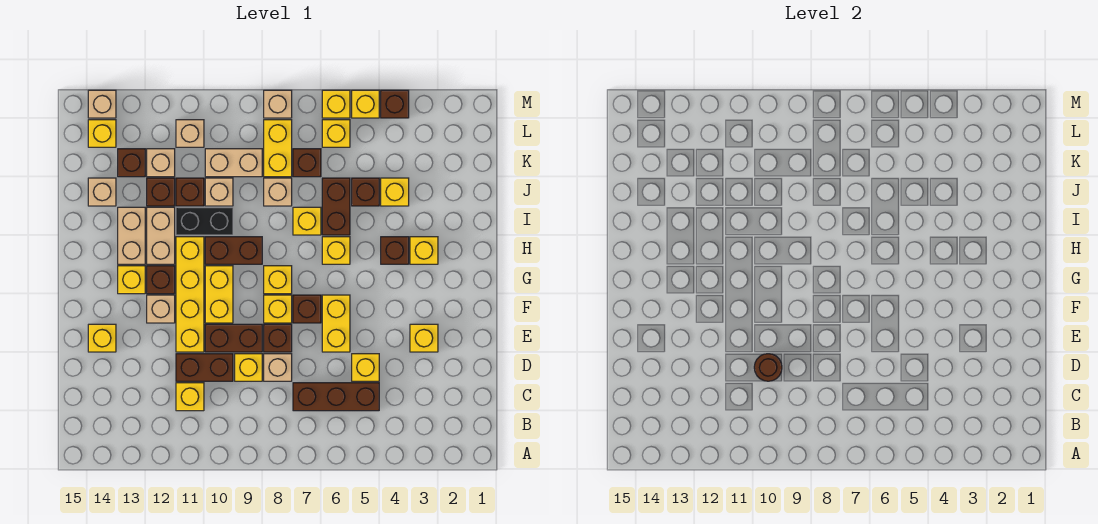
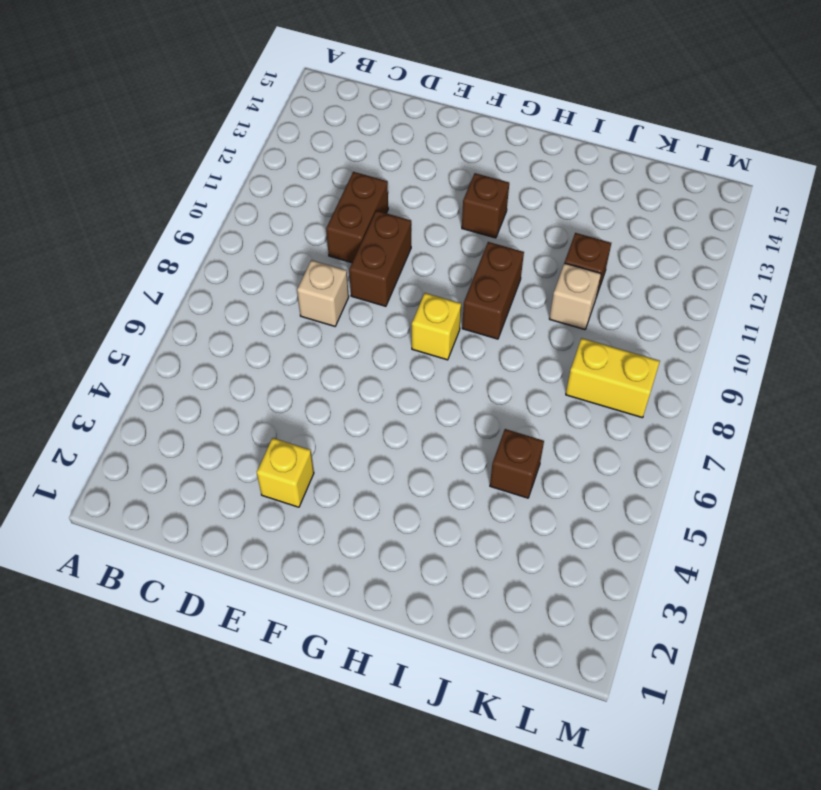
none -> brown 1x3 brick [293,383,379,411]
none -> yellow 1x1 brick [176,383,204,411]
none -> yellow 1x1 brick [352,354,379,381]
none -> yellow 1x1 brick [235,354,262,381]

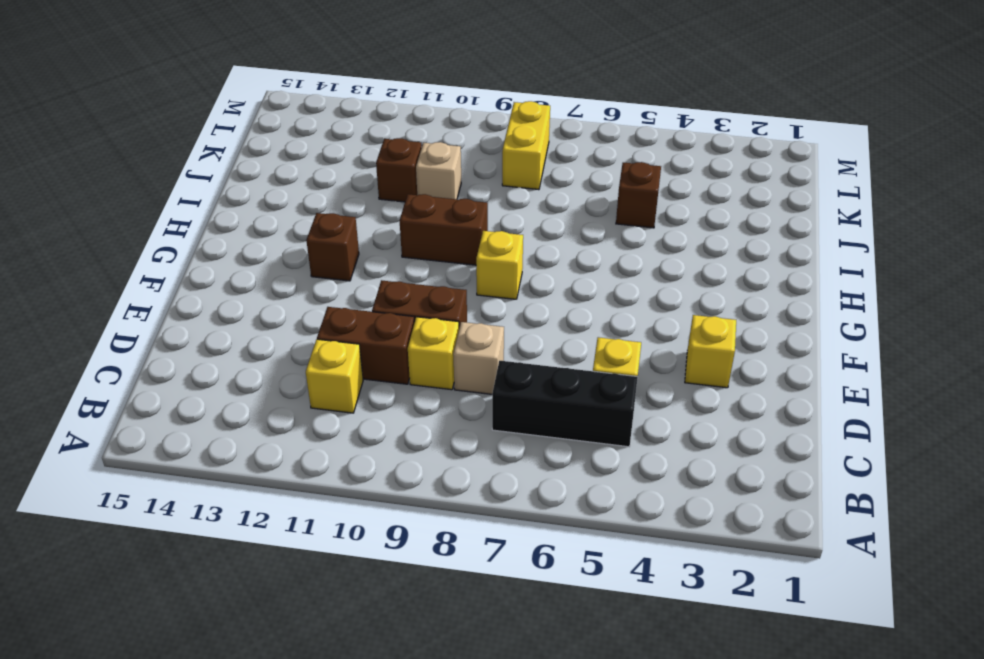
black 1x3 brick [492,361,638,447] -> brown 1x3 brick [293,383,379,411]
none -> yellow 1x2 brick [322,295,350,352]
none -> brown 1x1 brick [264,324,292,352]
none -> yellow 1x4 brick [176,237,204,352]
none -> yellow 1x1 brick [88,324,116,352]

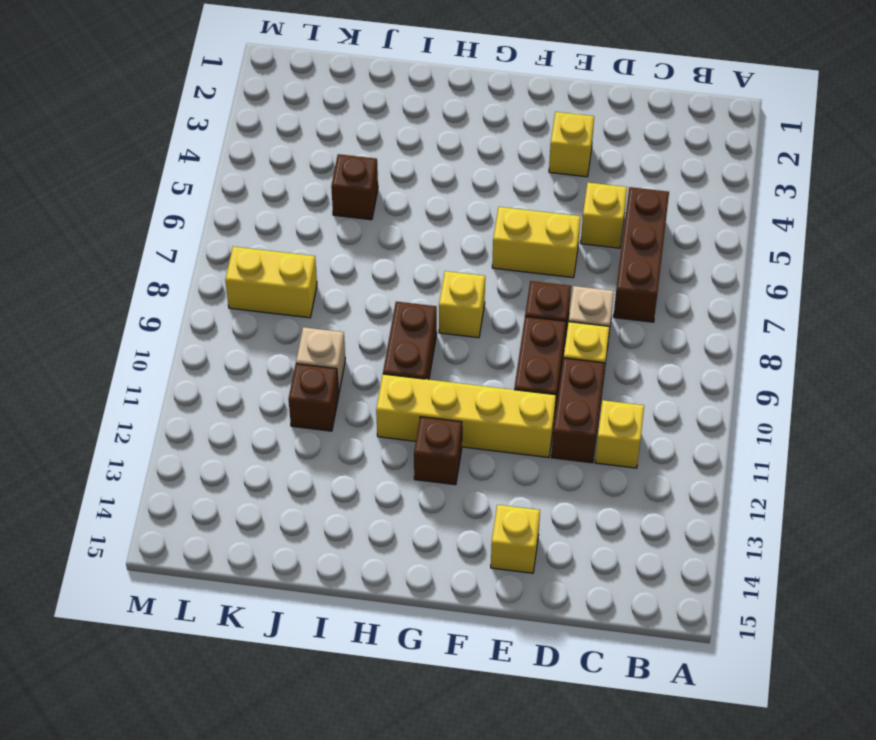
none -> brown 1x1 brick [293,295,321,323]
none -> yellow 1x1 brick [264,295,292,323]
none -> yellow 1x2 brick [205,266,233,323]
none -> tan 1x1 brick [147,295,175,323]

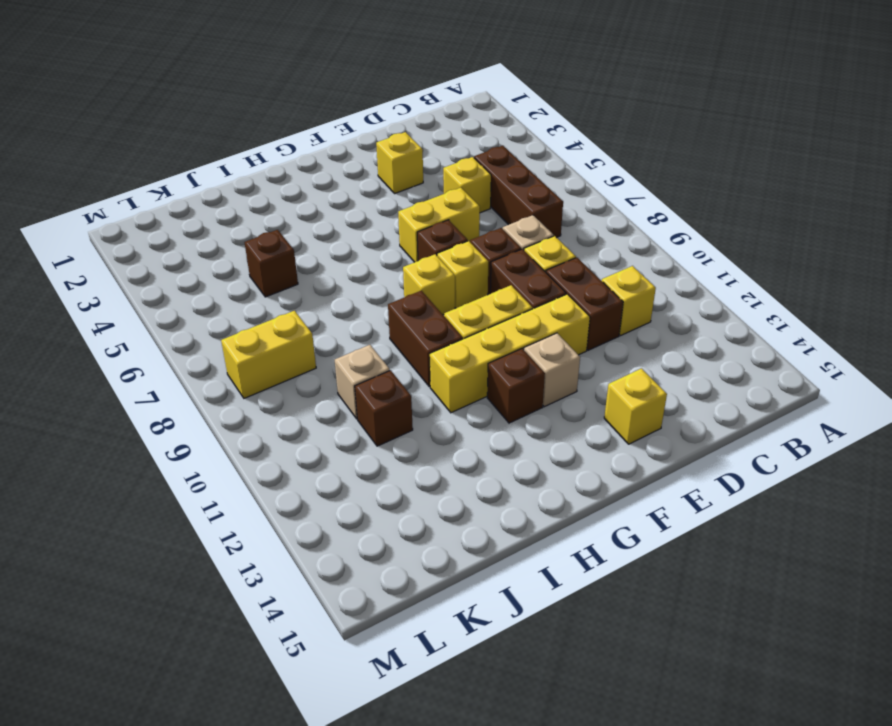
none -> yellow 1x1 brick [118,266,145,294]
none -> yellow 1x1 brick [410,237,438,264]
none -> brown 1x1 brick [381,237,409,264]
none -> yellow 1x1 brick [322,237,350,264]

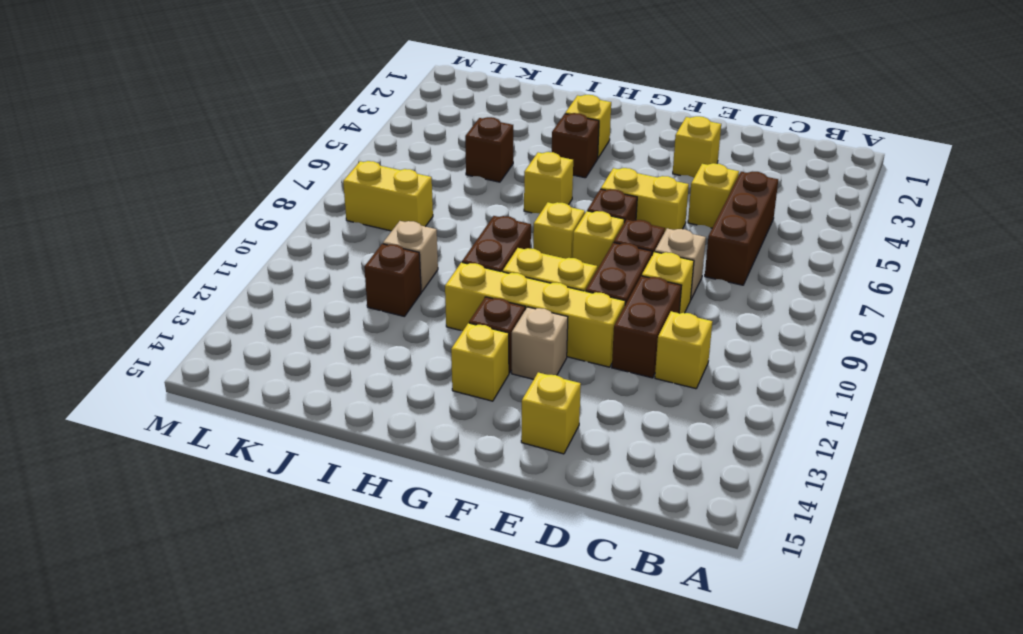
none -> tan 1x2 brick [147,207,175,264]
none -> tan 1x2 brick [118,207,145,264]
none -> brown 1x2 brick [322,178,350,235]
none -> yellow 1x1 brick [293,207,321,235]

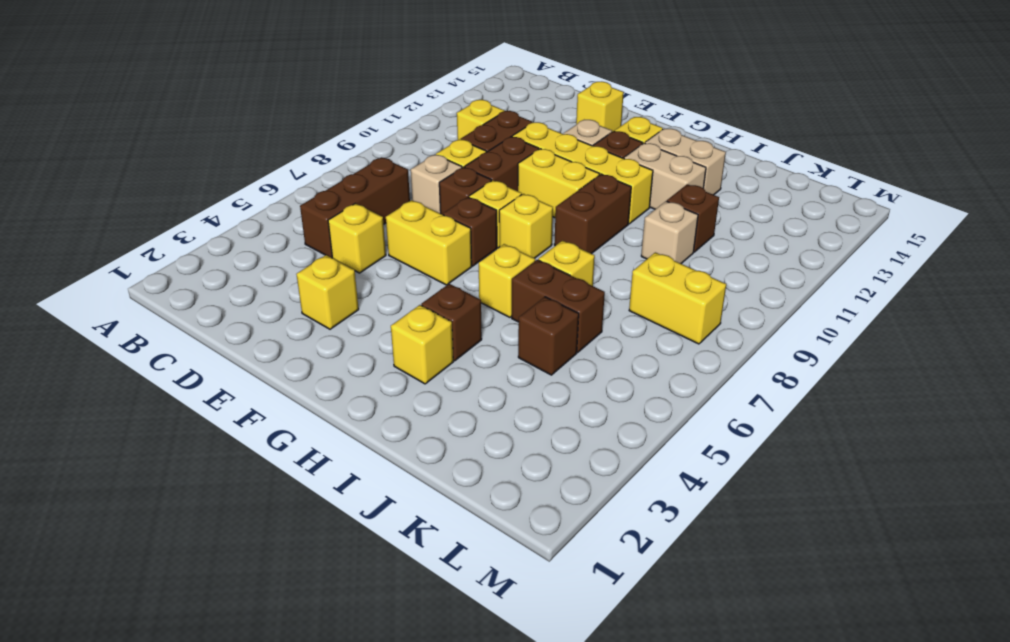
none -> black 1x2 brick [176,207,233,235]
none -> yellow 1x1 brick [381,178,409,206]
none -> tan 1x1 brick [264,178,292,206]
none -> brown 1x1 brick [147,178,175,206]

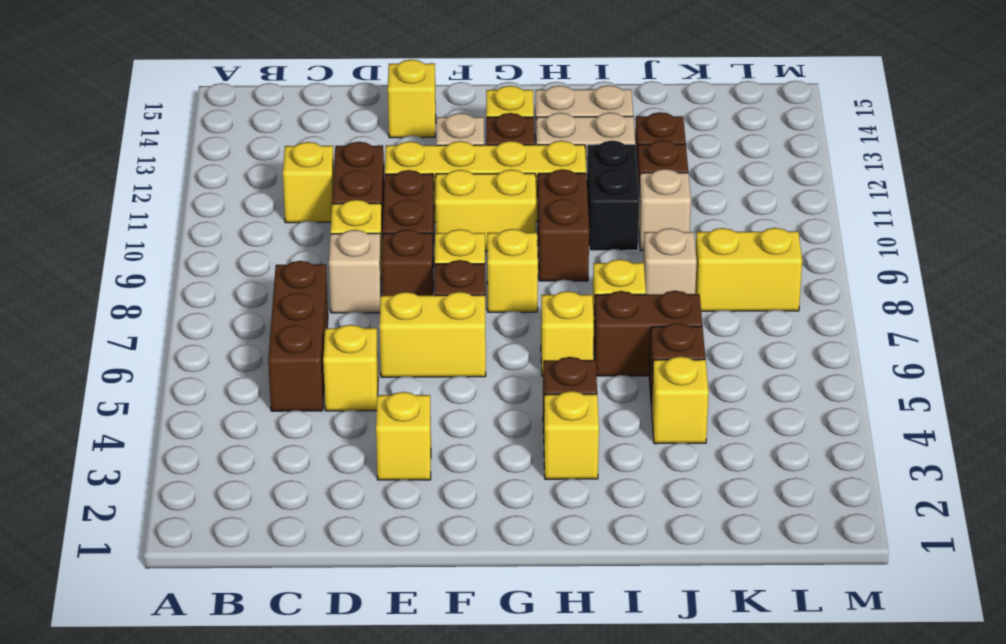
none -> tan 1x1 brick [88,178,116,206]
none -> brown 1x1 brick [293,149,321,177]
none -> tan 1x2 brick [205,149,262,177]
none -> tan 1x1 brick [147,149,175,177]

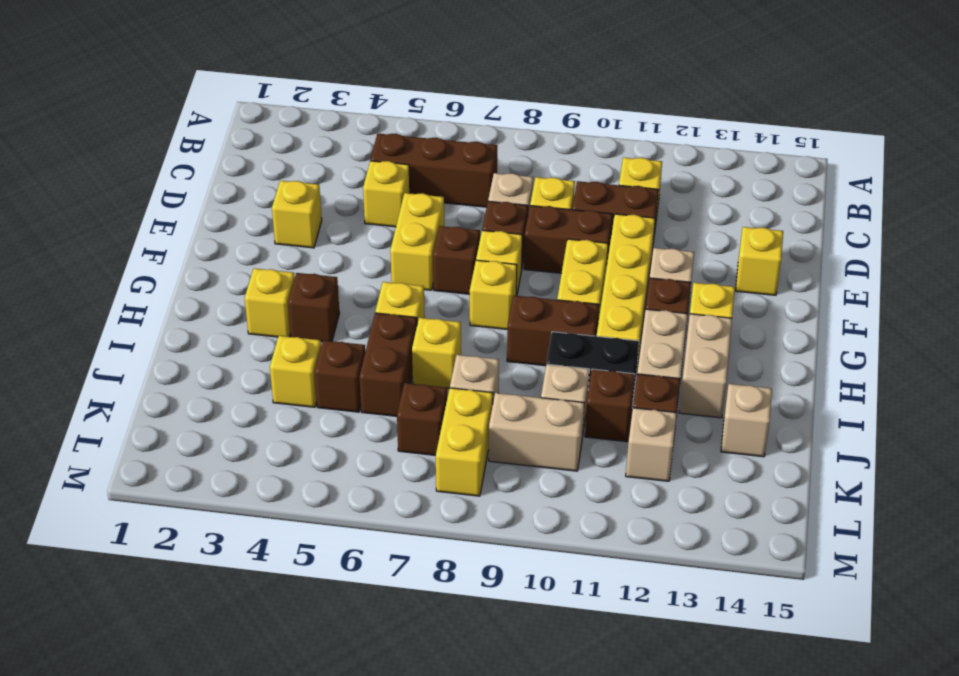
none -> brown 1x1 brick [118,149,145,177]
none -> yellow 1x1 brick [322,120,350,147]
none -> tan 1x1 brick [176,120,204,147]
none -> yellow 1x1 brick [88,120,116,147]

